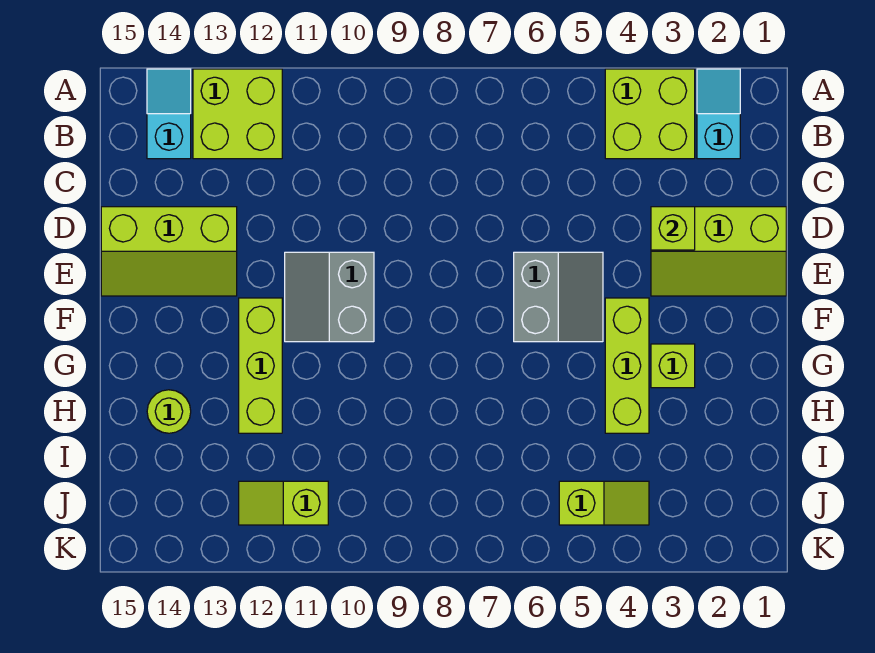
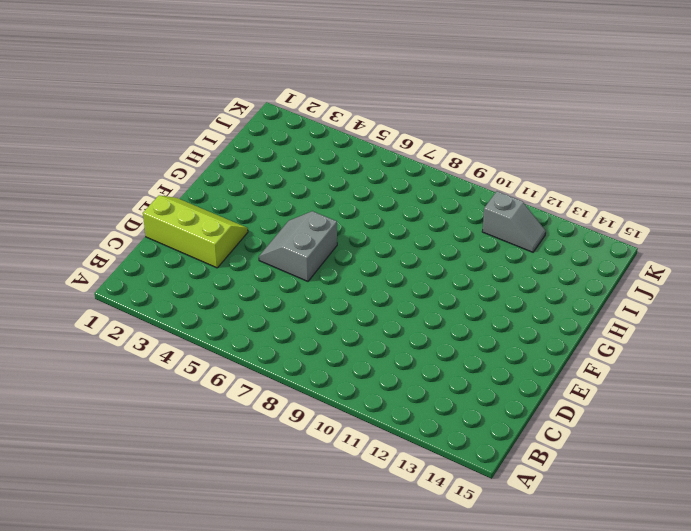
grey 1x2 slope [482,191,546,252] -> lime 1x2 slope [239,481,328,525]
none -> cyan 1x2 slope [697,69,740,159]
none -> lime 2x2 brick [605,69,695,159]
none -> lime 2x2 brick [193,69,282,159]

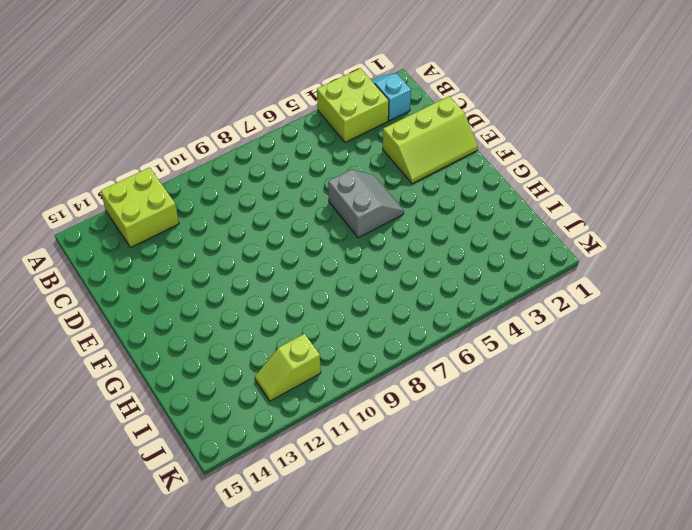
none -> cyan 1x2 slope [147,69,191,159]
none -> lime 2x3 slope [101,207,237,296]
none -> grey 2x2 slope [285,252,374,342]

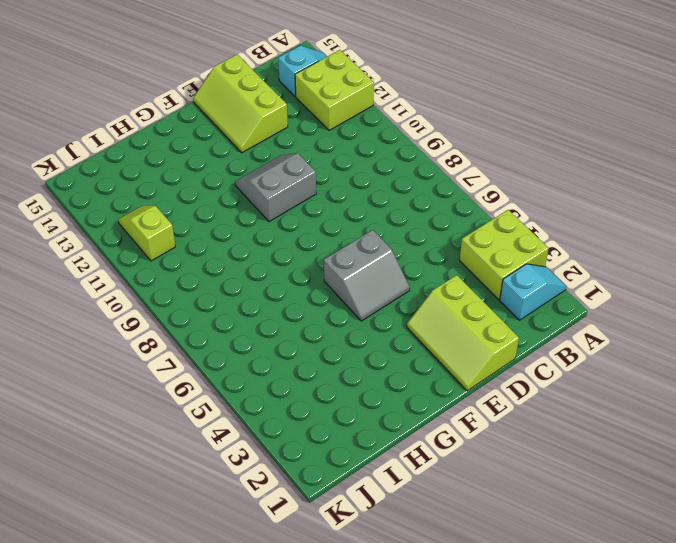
none -> lime 1x3 brick [605,298,649,433]
none -> lime 1x3 brick [239,298,282,433]
none -> lime 1x1 brick [651,344,695,388]

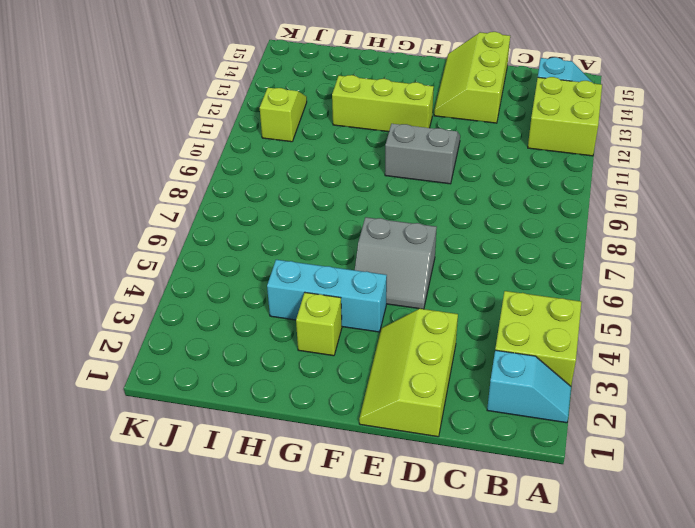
cyan 1x3 brick [267,260,387,332] -> lime 1x3 brick [605,298,649,433]
none -> lime 1x1 round brick [147,390,191,433]
none -> lime 1x2 slope [559,481,649,525]
none -> lime 1x1 brick [651,207,695,250]

